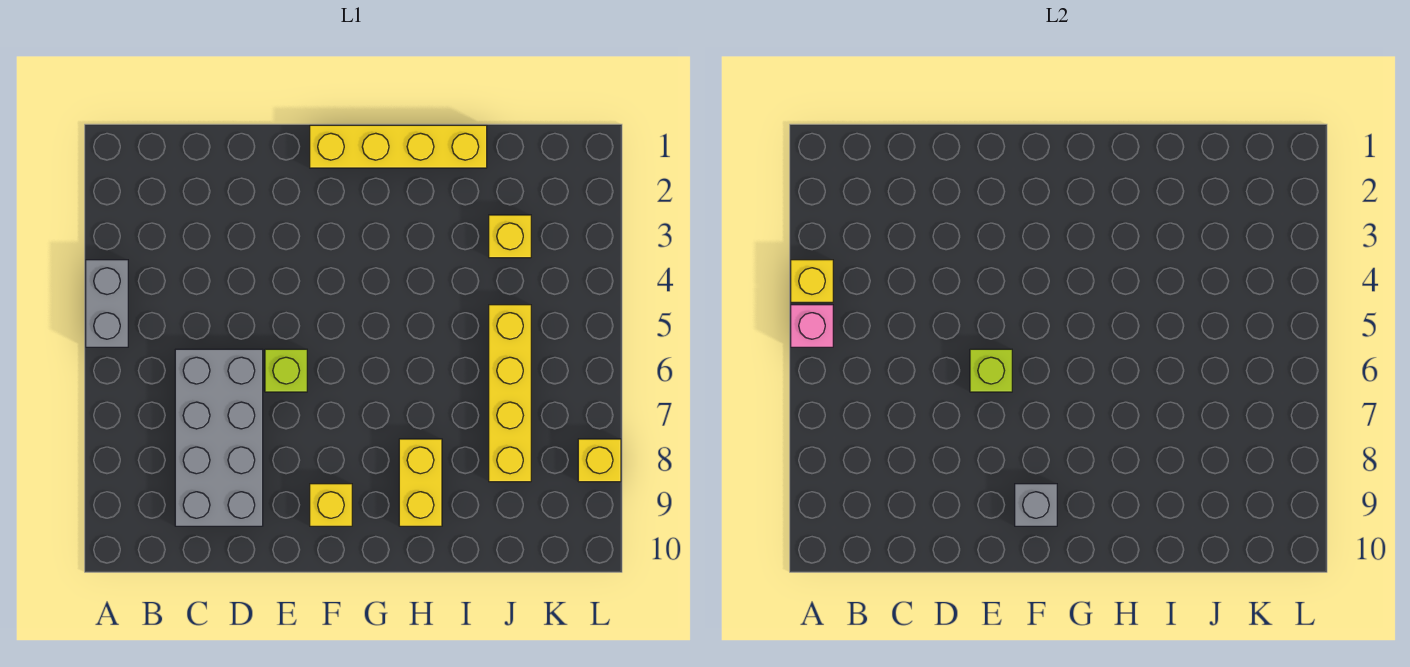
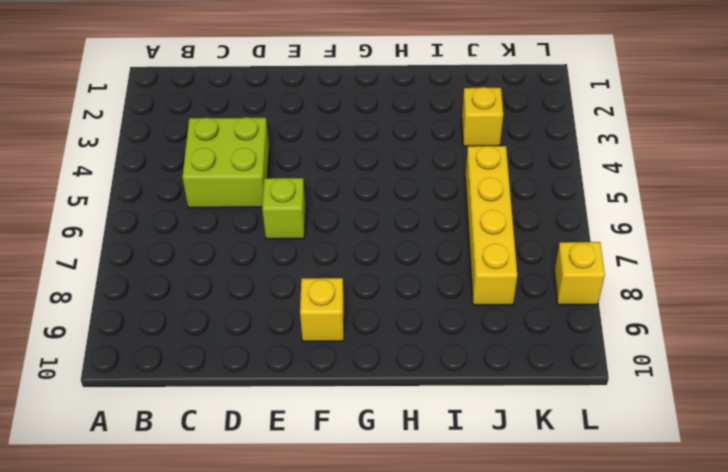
lime 2x2 brick [182,117,269,208] -> none
none -> grey 1x2 brick [86,260,128,347]
none -> grey 2x4 brick [175,349,263,526]
none -> yellow 1x4 brick [310,125,487,168]

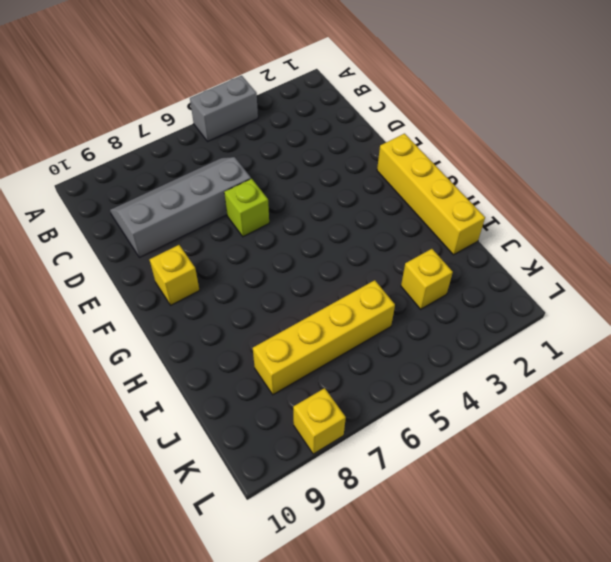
grey 2x4 slope [110,157,251,258] -> grey 2x4 brick [175,349,263,526]
none -> yellow 1x2 brick [399,439,442,526]
none -> yellow 1x1 brick [791,260,833,302]
none -> pink 1x1 brick [791,305,833,347]

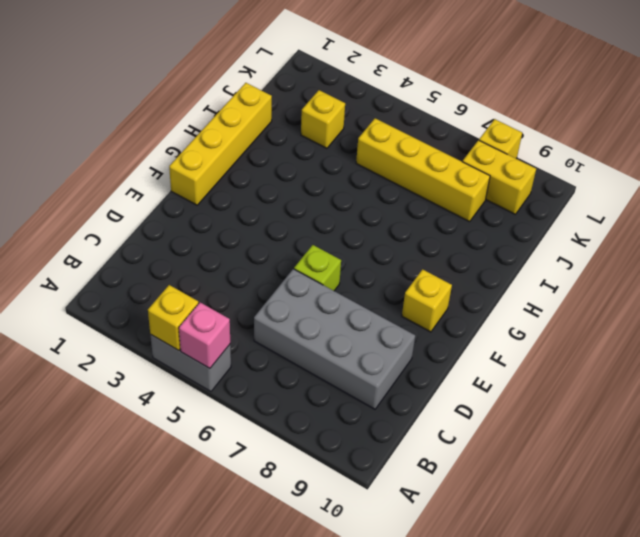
yellow 1x2 brick [463,140,536,214] -> yellow 1x2 brick moved to [399,439,442,526]
none -> lime 1x1 brick [970,349,1012,392]
none -> grey 1x1 brick [1015,484,1057,526]

